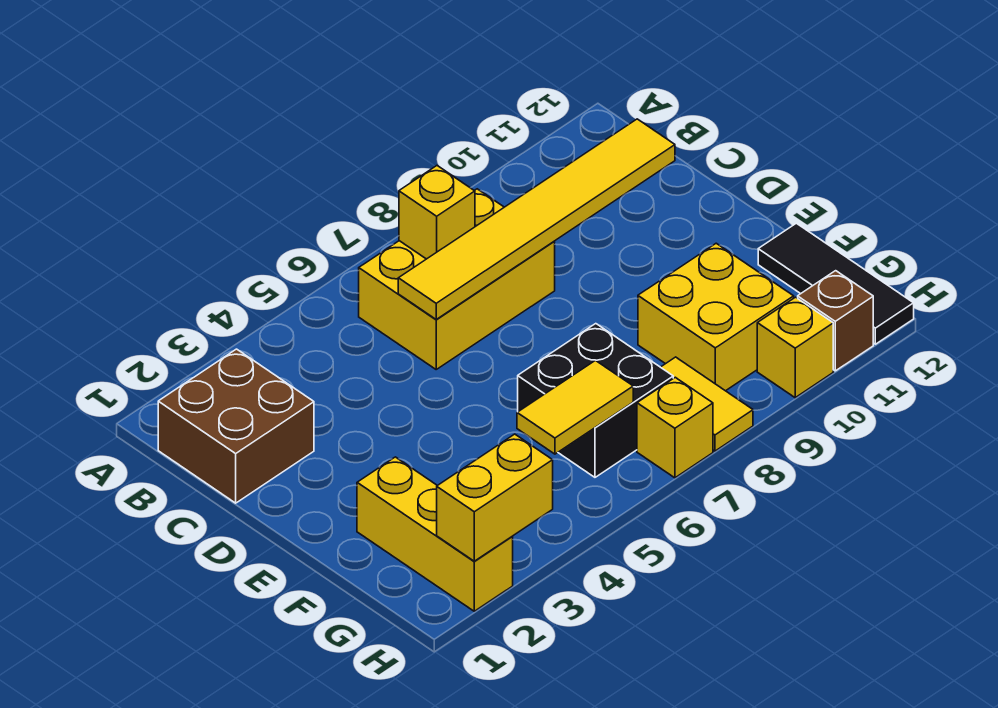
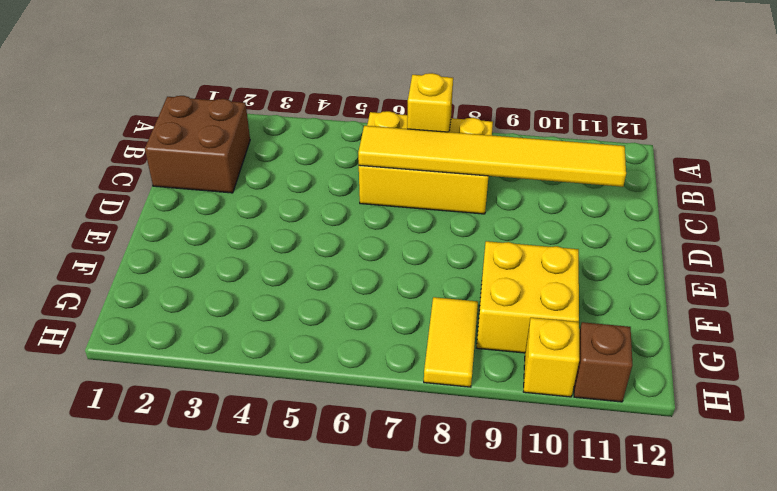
none -> yellow 1x3 brick [357,457,513,611]
none -> black 2x2 brick [518,324,673,477]
none -> black 1x3 tile [758,223,914,344]

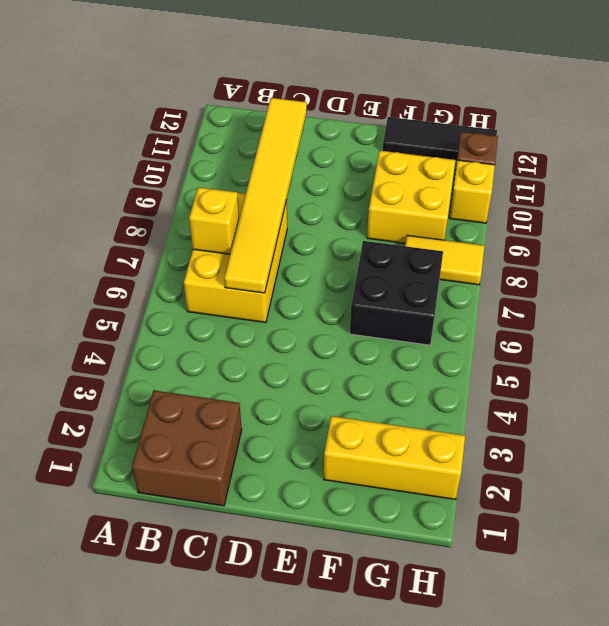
none -> yellow 1x1 brick [637,377,713,478]
none -> yellow 1x2 tile [517,360,633,454]
none -> yellow 1x2 brick [437,434,553,561]

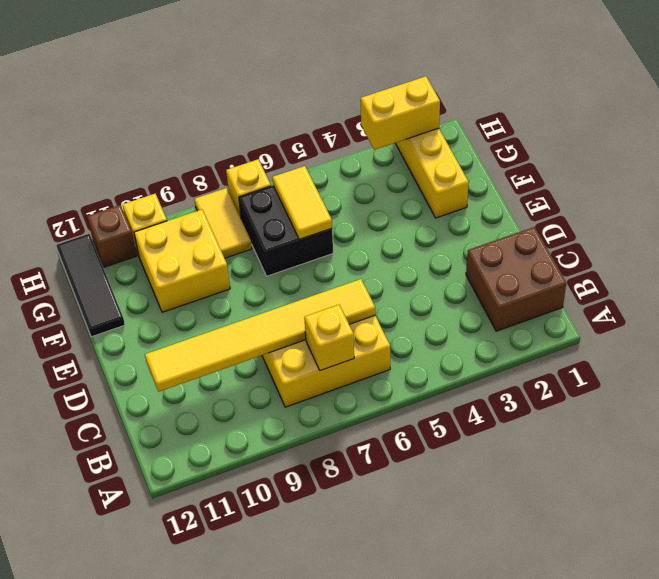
yellow 1x2 tile [272,166,332,239] -> yellow 1x2 tile turned to [517,360,633,454]

